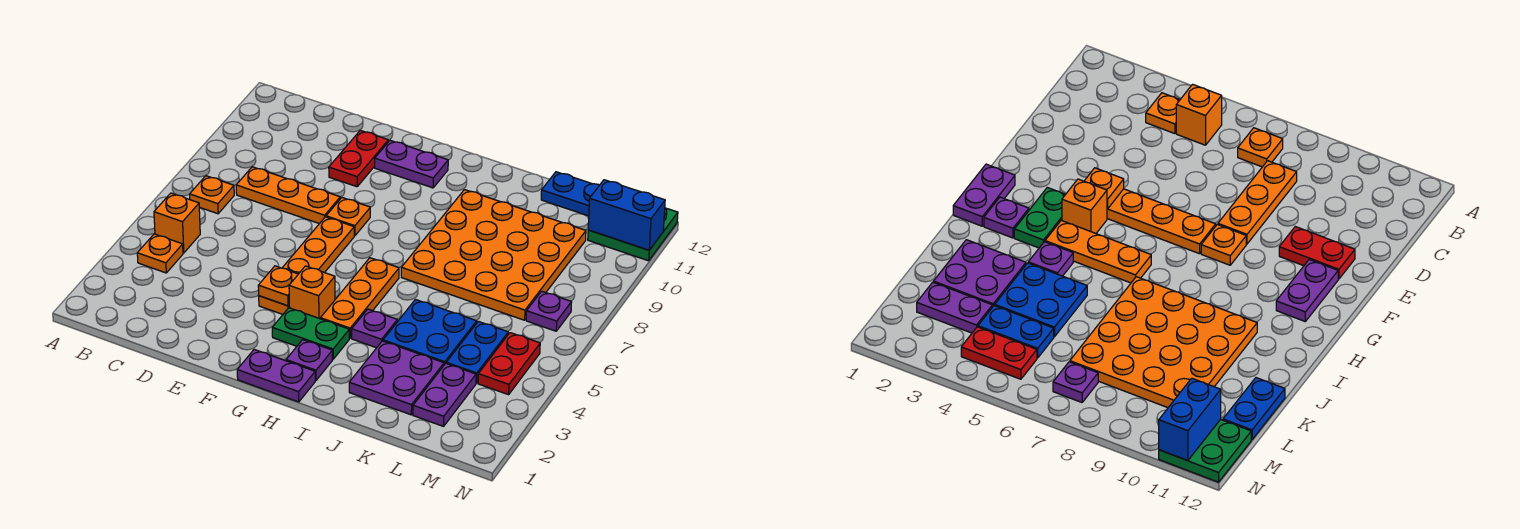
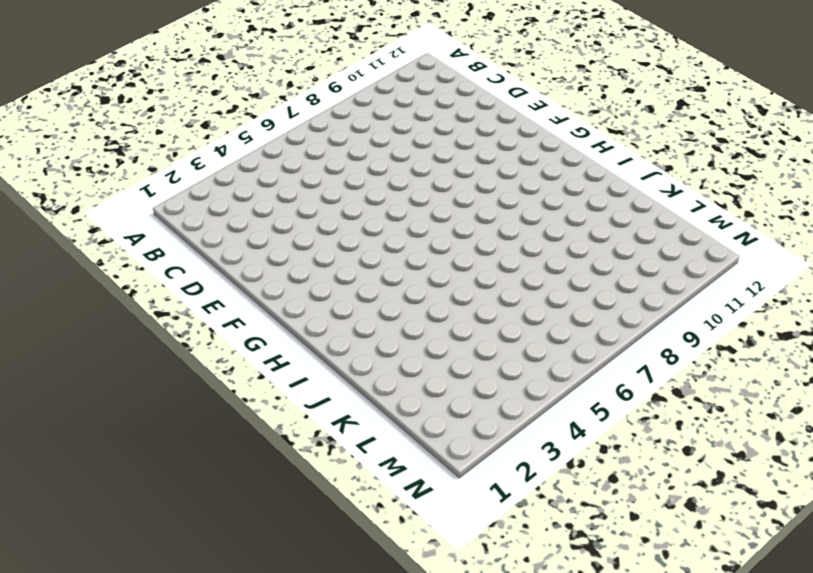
none -> orange 1x1 plate [137,234,183,273]
none -> orange 1x1 brick [154,193,200,253]
none -> orange 1x1 plate [190,176,234,214]

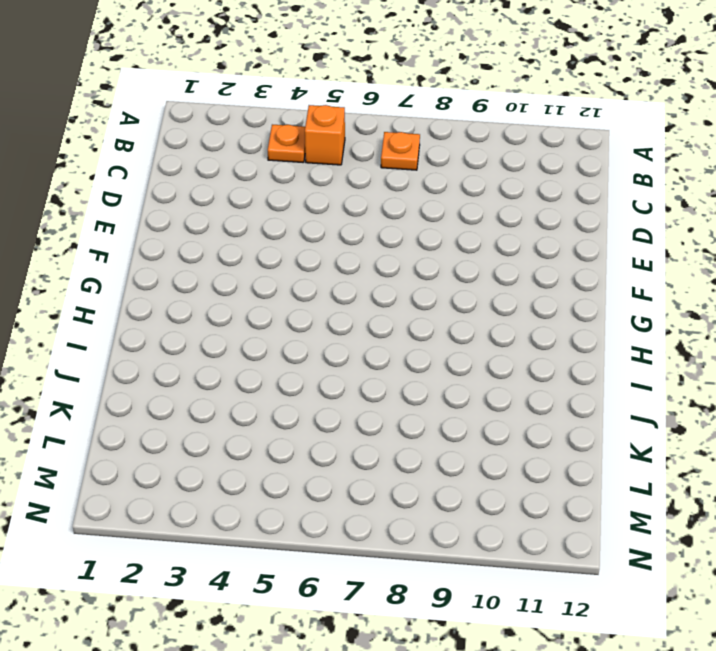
none -> orange 1x3 plate [236,167,340,224]
none -> red 1x2 plate [329,130,388,187]
none -> orange 1x4 plate [259,217,354,314]

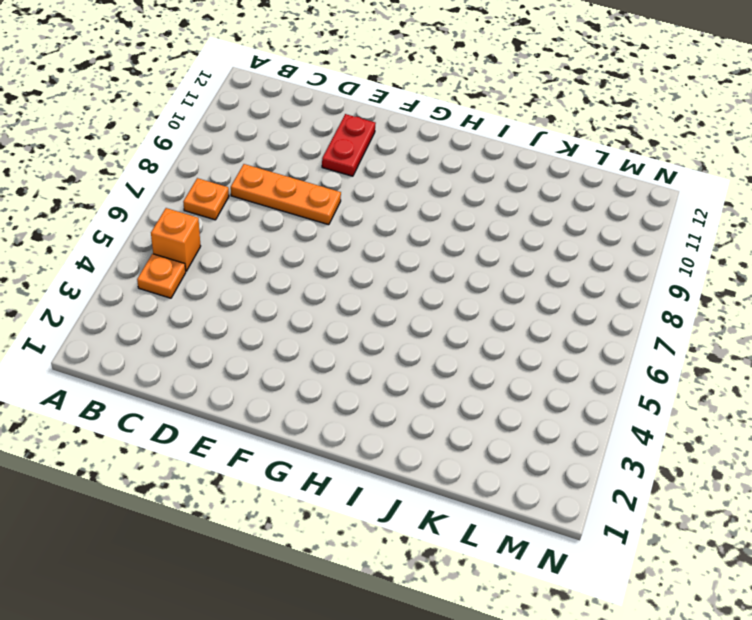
none -> orange 1x4 plate [259,217,354,314]
none -> orange 1x1 plate [326,198,370,236]
none -> purple 1x2 plate [375,140,448,188]

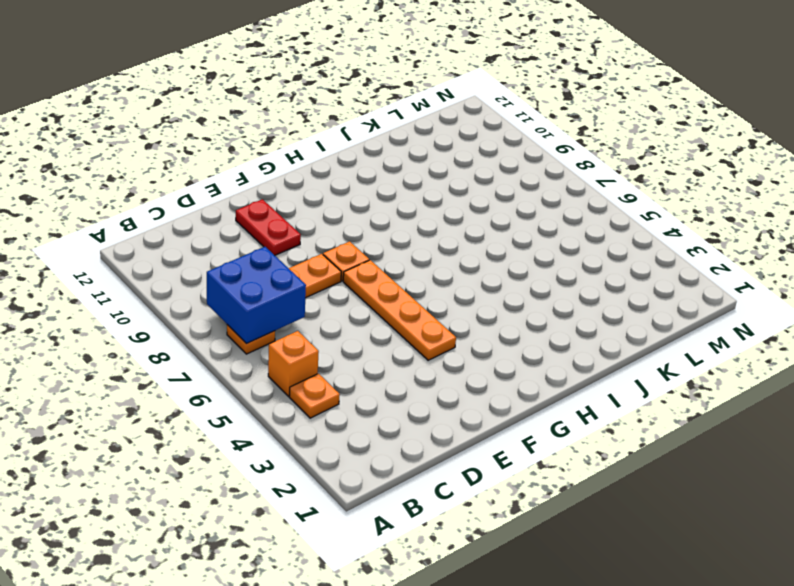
blue 2x2 brick [207,247,306,344] -> none
none -> purple 1x2 plate [375,140,448,188]
none -> purple 1x2 plate [237,349,315,402]
none -> green 1x2 plate [272,308,349,359]

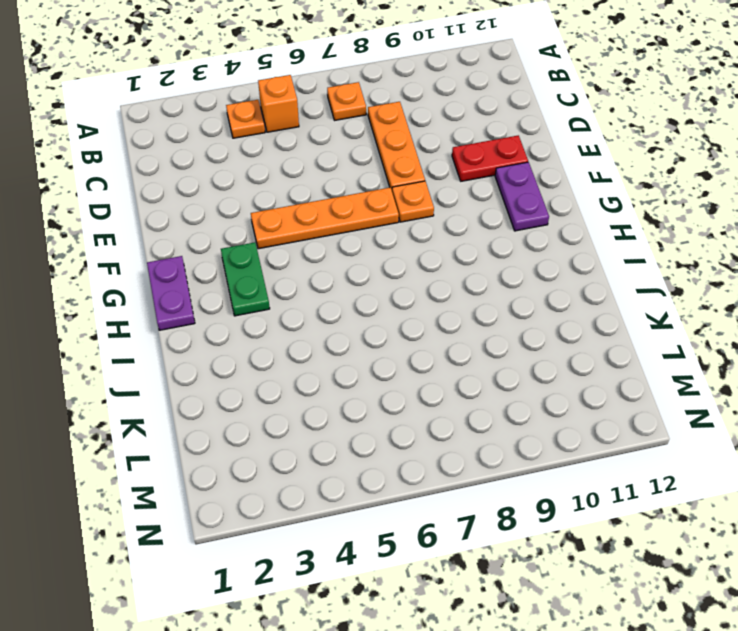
none -> orange 1x1 brick [289,266,335,319]
none -> purple 1x1 plate [286,340,332,380]
none -> orange 1x3 plate [321,258,399,338]

